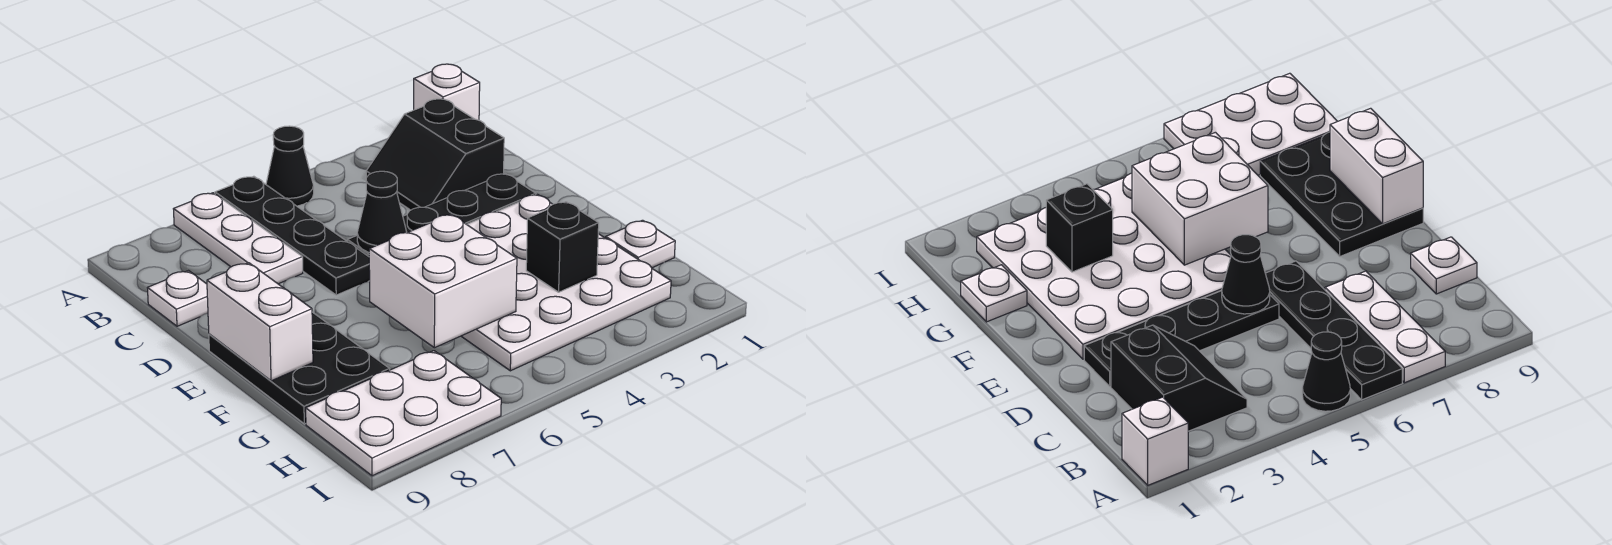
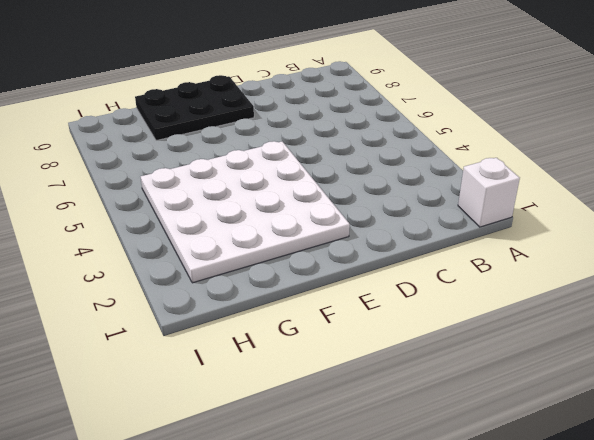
none -> black 1x1 cone [266,126,314,206]
none -> black 1x4 plate [215,176,370,295]
none -> white 1x3 plate [174,193,303,284]

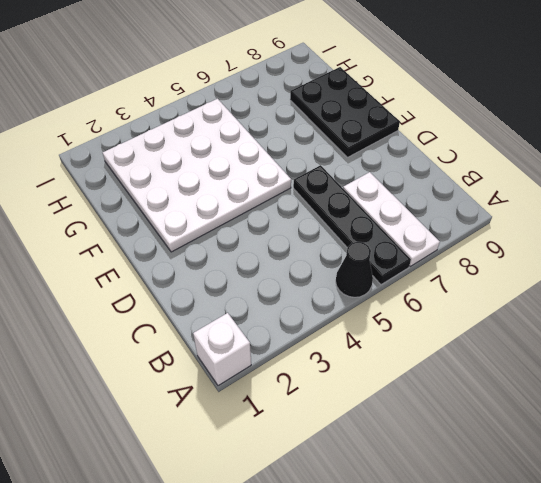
none -> black 2x2 slope [366,99,504,210]
none -> white 1x1 plate [148,271,208,326]
none -> black 1x4 plate [347,174,536,256]

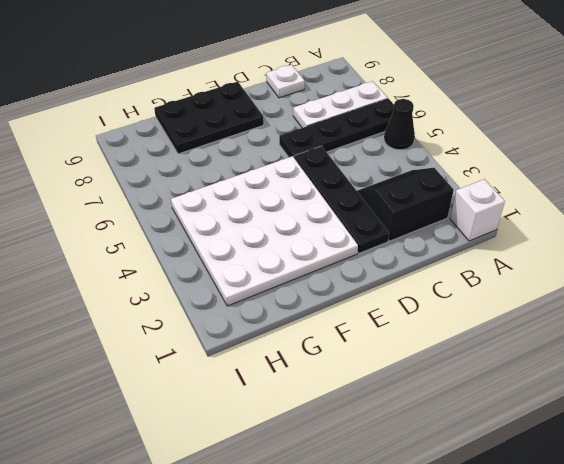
none -> white 1x1 plate [606,220,675,268]
none -> white 2x3 plate [306,351,501,476]
none -> black 1x1 cone [357,171,407,252]

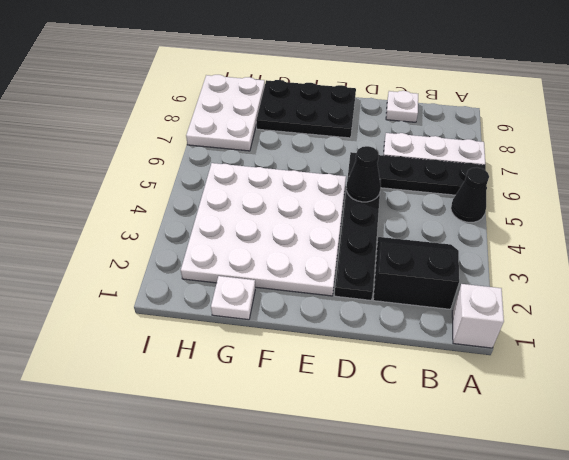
none -> white 1x2 brick [207,263,313,381]
none -> white 2x2 brick [369,214,517,348]
none -> black 1x1 brick [526,202,599,292]

